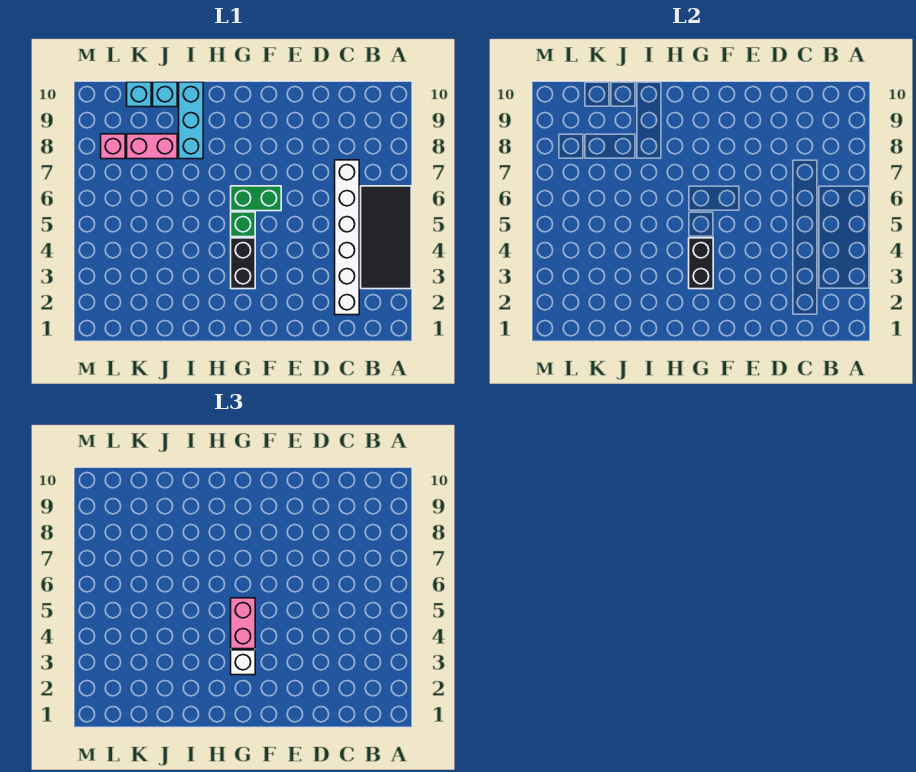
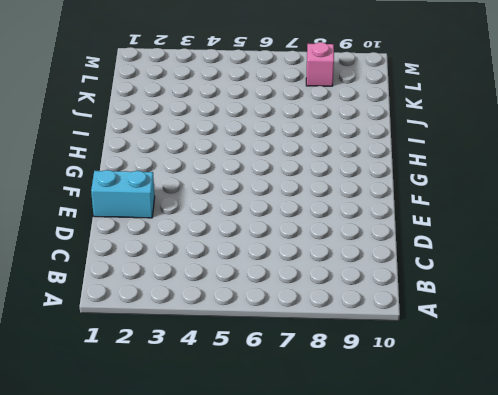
cyan 1x2 brick [91,170,155,218] -> none
none -> black 2x4 tile [361,186,411,289]
none -> white 1x6 brick [335,160,359,315]
none -> green 1x2 brick [231,186,281,211]

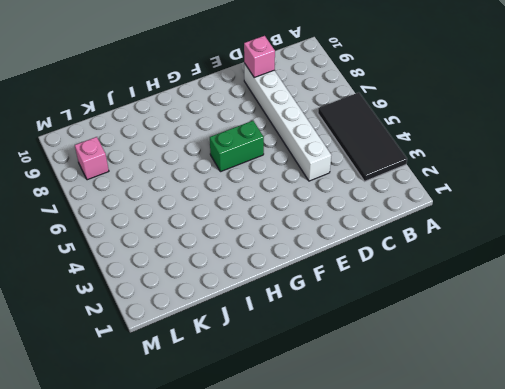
white 1x6 brick [244,63,331,181] -> white 1x6 brick moved to [335,160,359,315]
pink 1x1 brick [244,36,275,78] -> none
none -> black 1x2 brick [231,238,255,289]
none -> green 1x1 brick [231,212,255,237]
none -> cyan 1x3 brick [179,82,203,159]

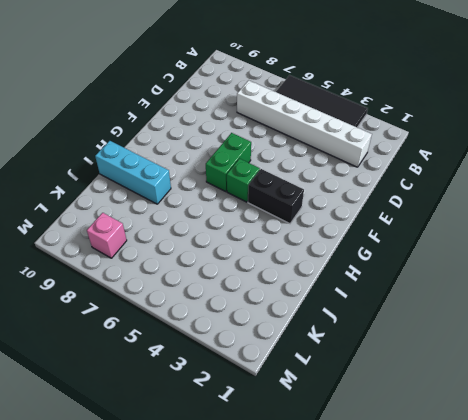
none -> pink 1x2 brick [127,134,177,159]
none -> cyan 1x1 brick [153,82,177,107]
none -> cyan 1x1 brick [127,82,151,107]

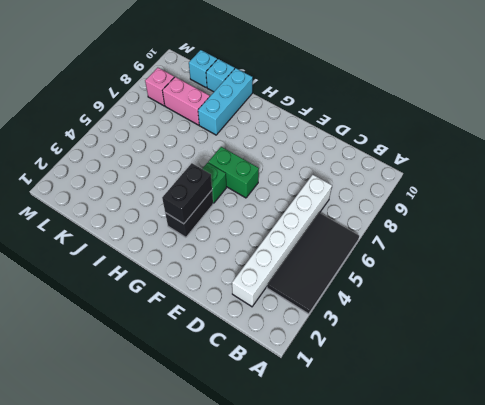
none -> white 1x1 brick [231,650,255,675]
none -> pink 1x2 brick [231,598,255,649]

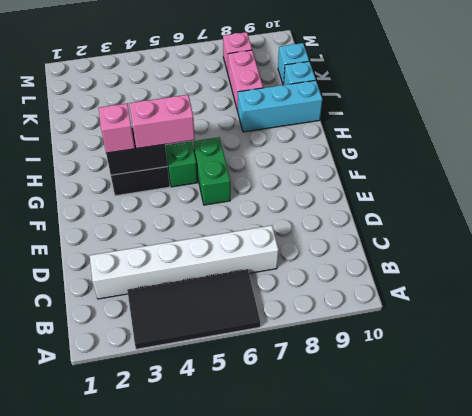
pink 1x1 brick [98,103,135,153] -> white 1x1 brick [231,650,255,675]

